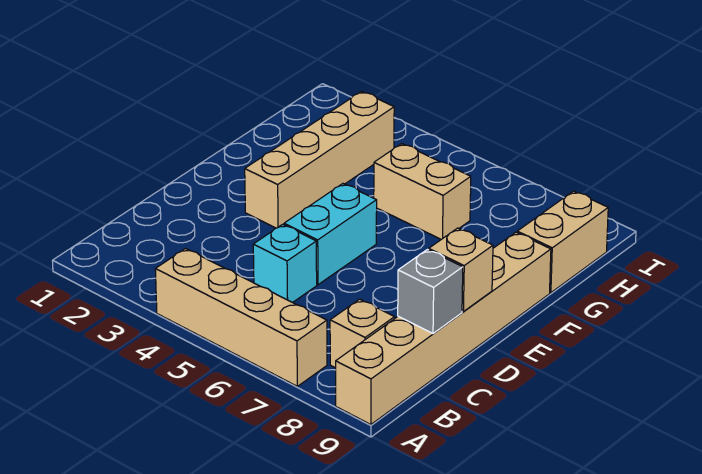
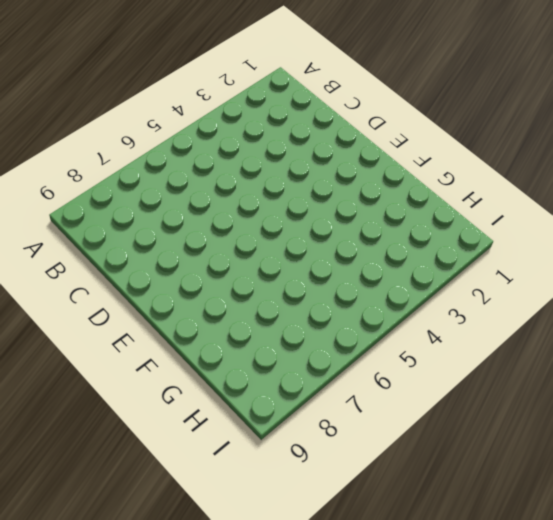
none -> tan 1x4 brick [155,249,327,386]
none -> tan 1x6 brick [336,232,551,425]

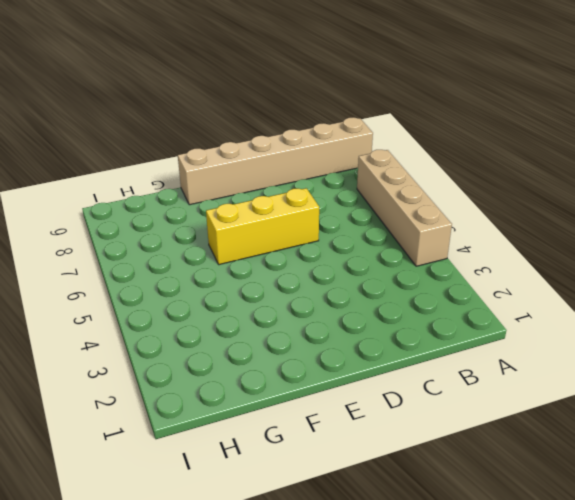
yellow 1x3 brick [206,188,319,265] -> none
none -> tan 1x1 brick [330,299,394,368]
none -> cyan 1x1 brick [253,224,317,303]

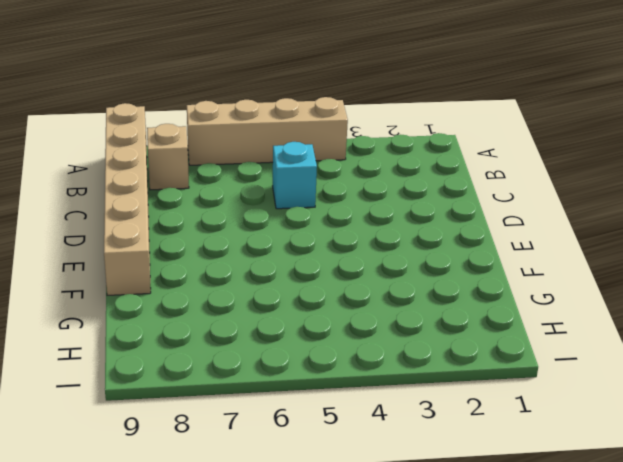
none -> cyan 1x2 brick [284,184,377,285]
none -> tan 1x4 brick [245,92,394,228]

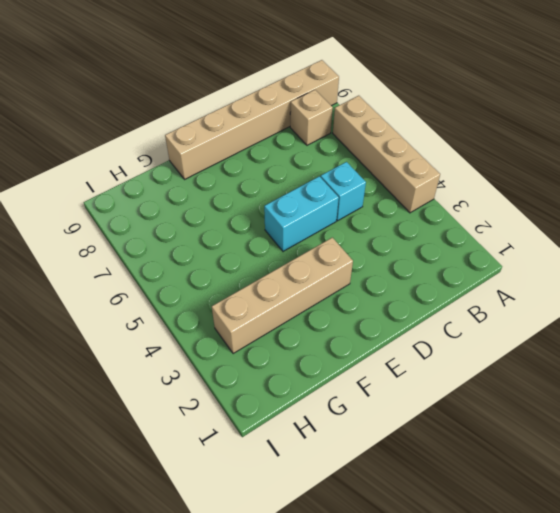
none -> tan 1x2 brick [374,144,471,239]
none -> tan 1x2 brick [517,191,608,293]

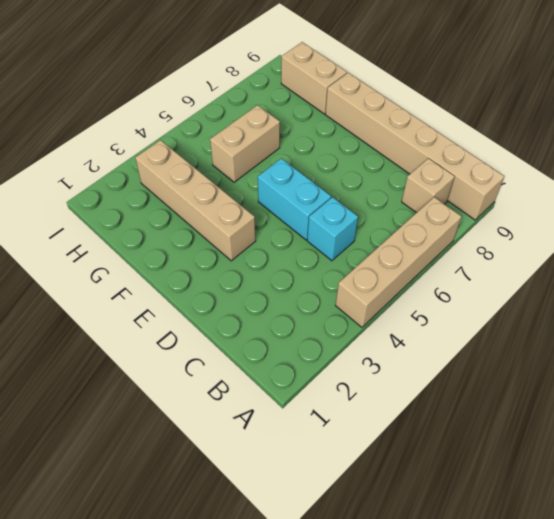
none -> grey 1x1 brick [398,250,463,333]
none -> tan 1x1 brick [429,228,493,311]

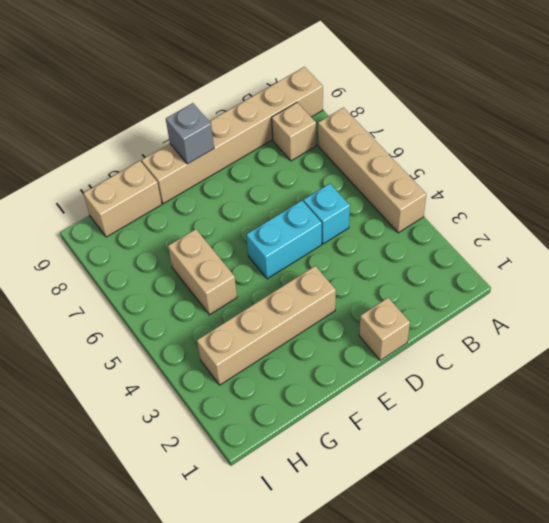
tan 1x1 brick [359,298,410,360] -> tan 1x1 brick moved to [429,228,493,311]
grey 1x1 brick [166,103,214,164] -> grey 1x1 brick moved to [398,250,463,333]

